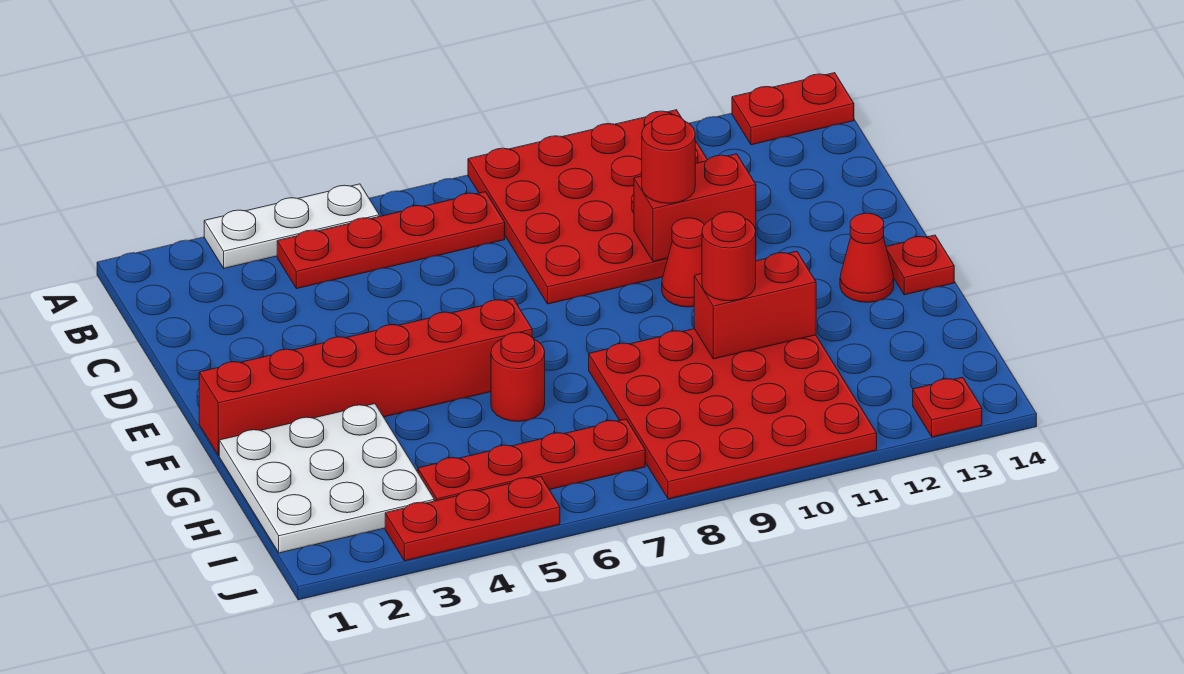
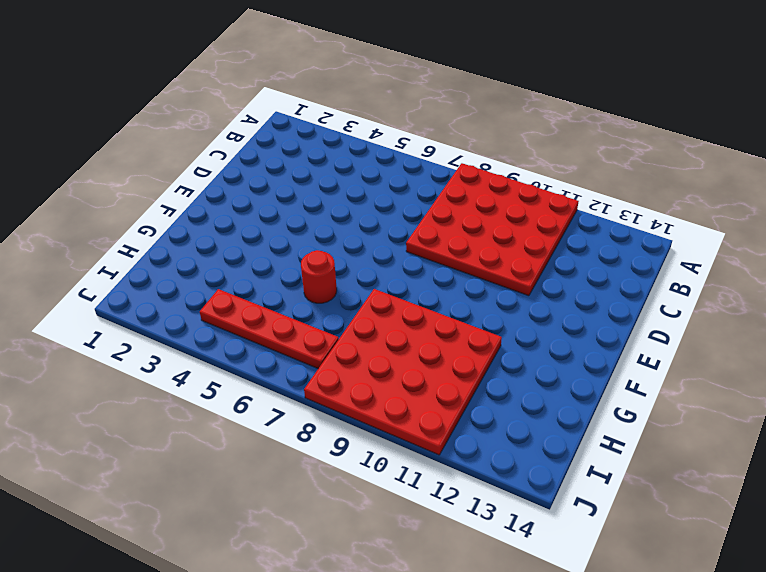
none -> white 1x3 plate [204,184,379,268]
none -> red 1x2 plate [732,73,854,145]
none -> red 1x4 plate [277,192,505,289]

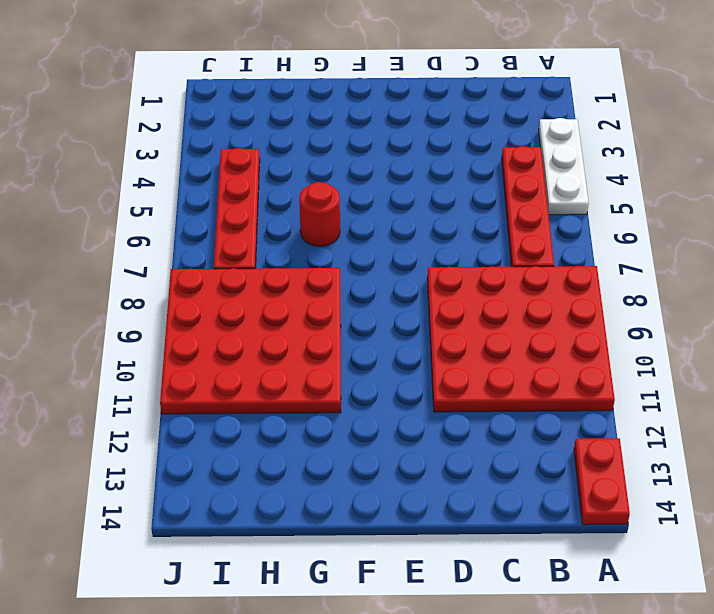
none -> red 1x1 cone [662,218,704,307]
none -> red 1x6 brick [199,299,532,456]
none -> red 1x1 cone [840,213,894,302]

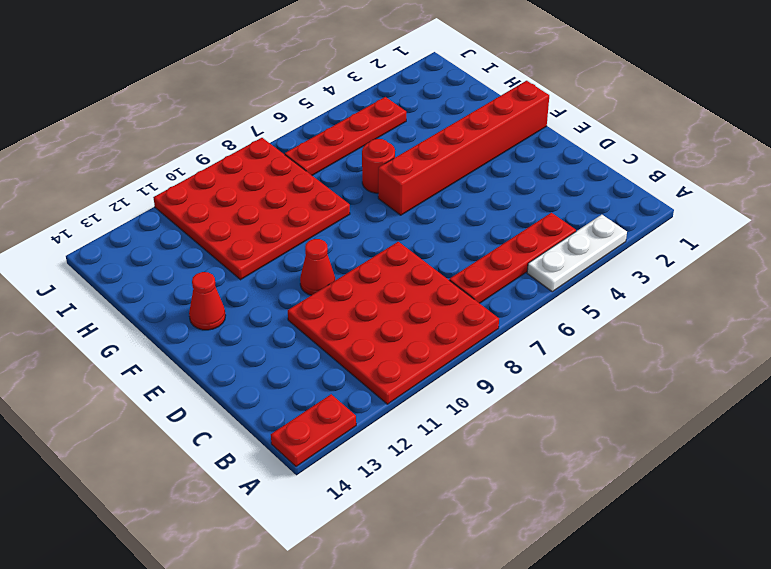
none -> red 1x1 plate [886,235,954,295]
none -> white 3x3 plate [219,404,434,553]
none -> red 1x3 plate [385,476,560,561]

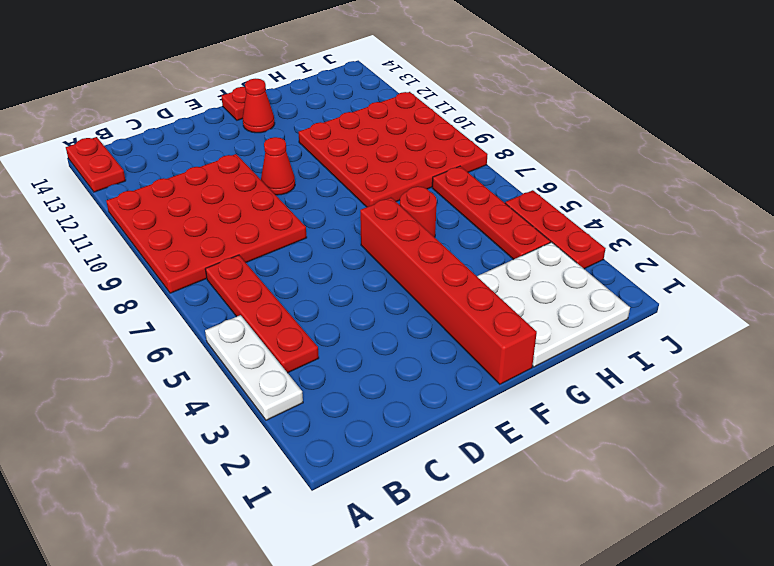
none -> red 1x1 plate [913,377,982,437]
none -> red 1x2 brick [634,154,756,262]
none -> red 1x2 brick [694,251,816,359]

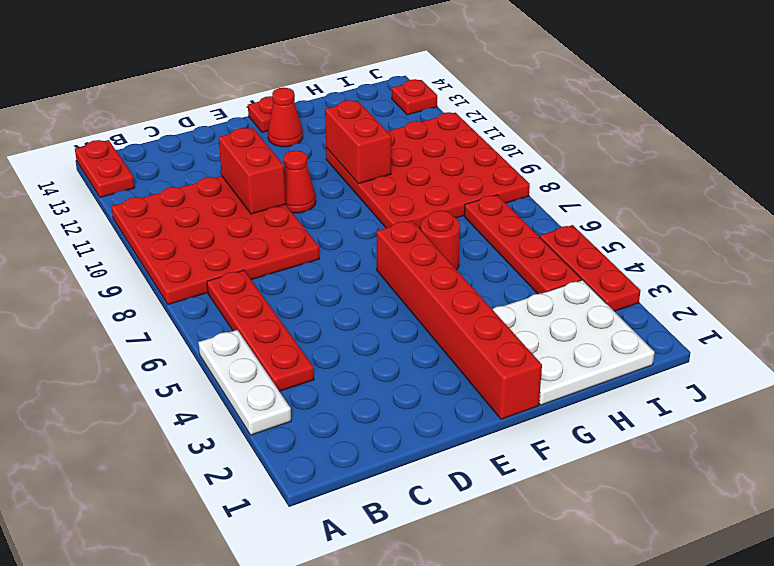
none -> red 1x1 round brick [642,114,695,203]
none -> red 1x1 round brick [702,212,756,301]

